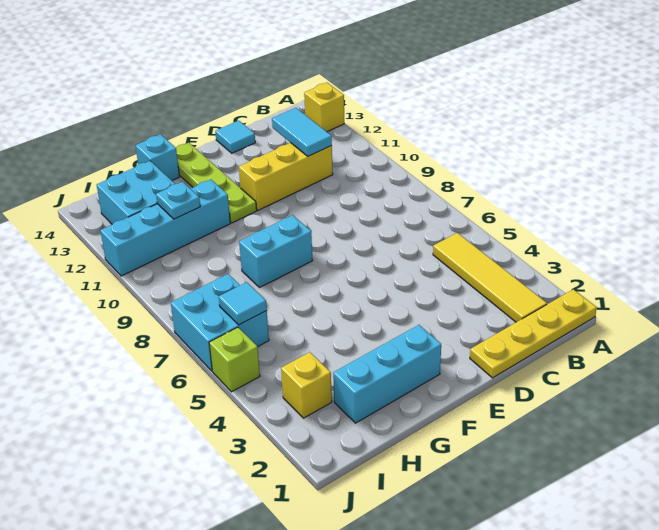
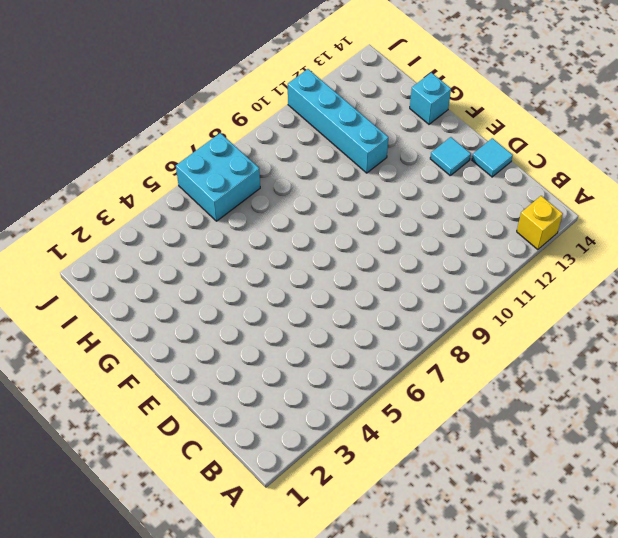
cyan 1x1 tile [430,137,471,175] -> cyan 1x1 tile moved to [219,282,267,325]
none -> yellow 1x4 plate [470,289,597,378]
none -> yellow 1x4 tile [433,233,547,322]
none -> yellow 1x3 brick [239,143,333,210]

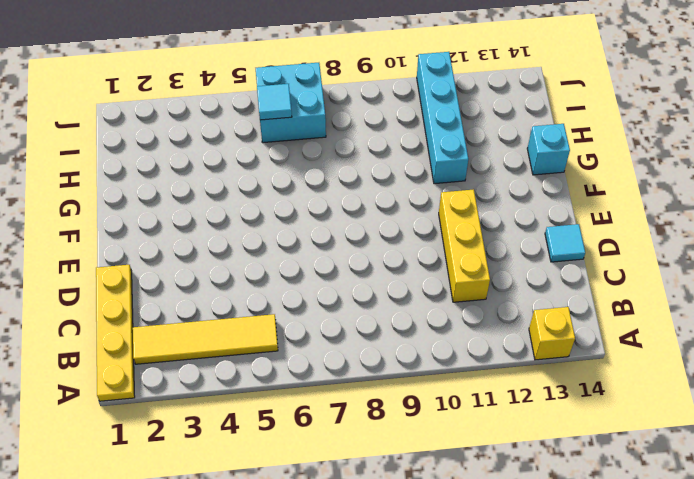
none -> cyan 1x3 brick [333,325,441,423]
none -> cyan 1x2 brick [239,215,313,287]
none -> lime 1x4 plate [176,143,257,223]

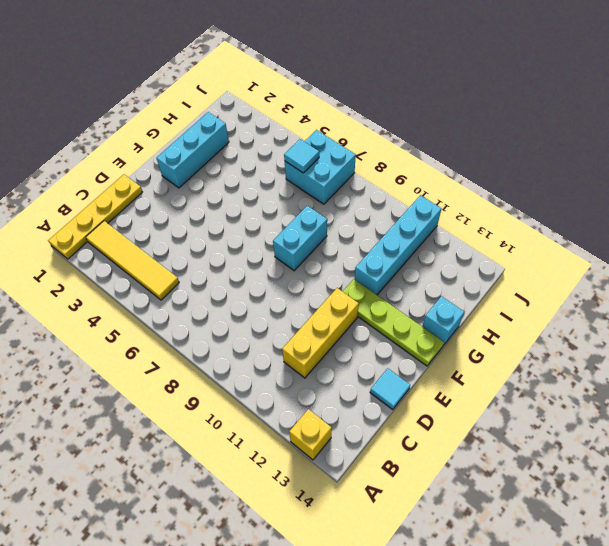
none -> cyan 2x2 brick [97,161,175,224]
none -> yellow 1x1 brick [281,352,332,418]
none -> lime 1x1 brick [209,327,260,392]

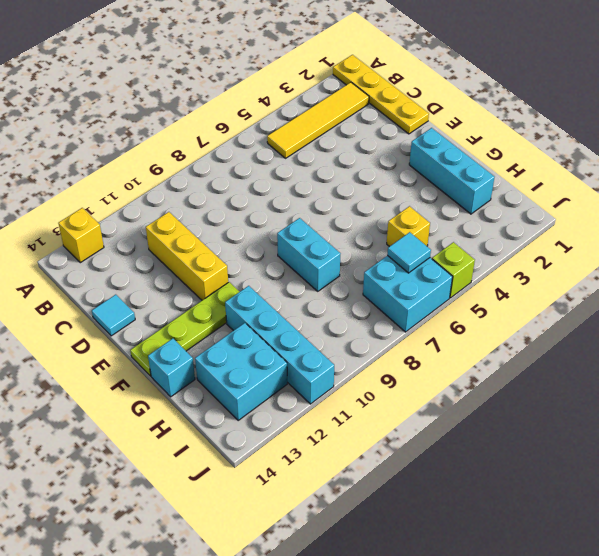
yellow 1x1 brick [387,206,430,247] -> yellow 1x1 brick moved to [281,352,332,418]
none -> cyan 1x2 tile [272,108,332,156]
none -> cyan 1x1 plate [156,182,200,219]

